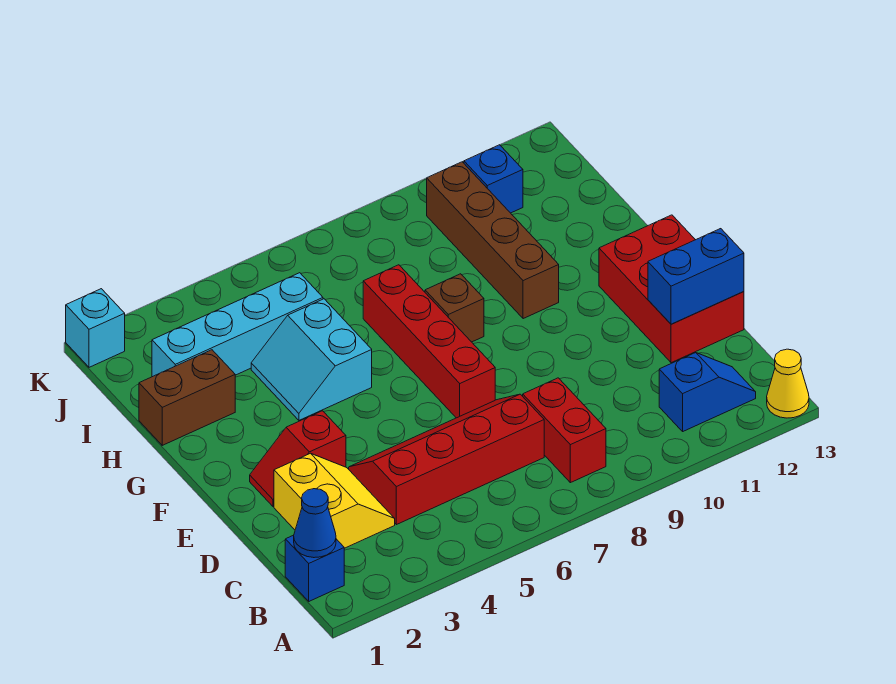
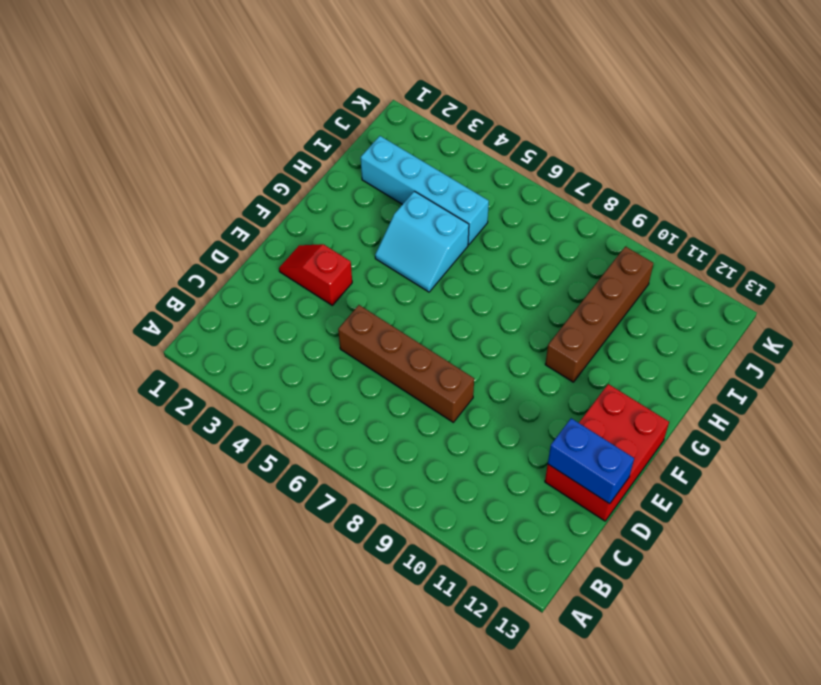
brown 1x4 brick [338,305,474,422] -> red 2x4 slope [349,394,544,525]
cyan 2x2 slope [375,191,469,292] -> cyan 2x2 slope turned to [251,299,372,420]
none -> yellow 1x1 cone [767,349,809,418]
none -> blue 1x1 brick [285,535,344,601]
none -> red 1x2 brick [523,378,606,483]

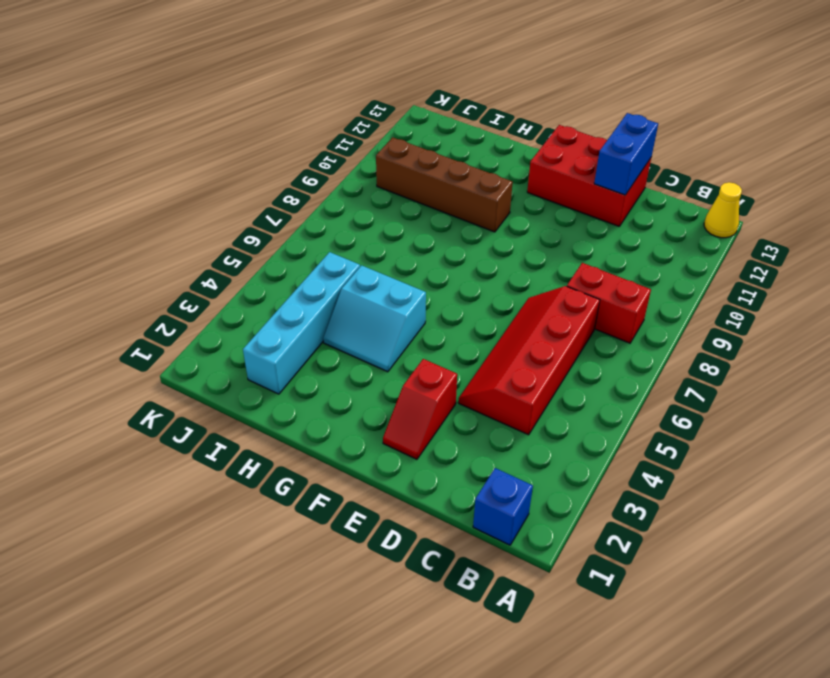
none -> blue 1x2 slope [659,353,756,431]
none -> yellow 2x2 slope [274,453,395,548]
none -> red 1x4 brick [363,265,495,418]

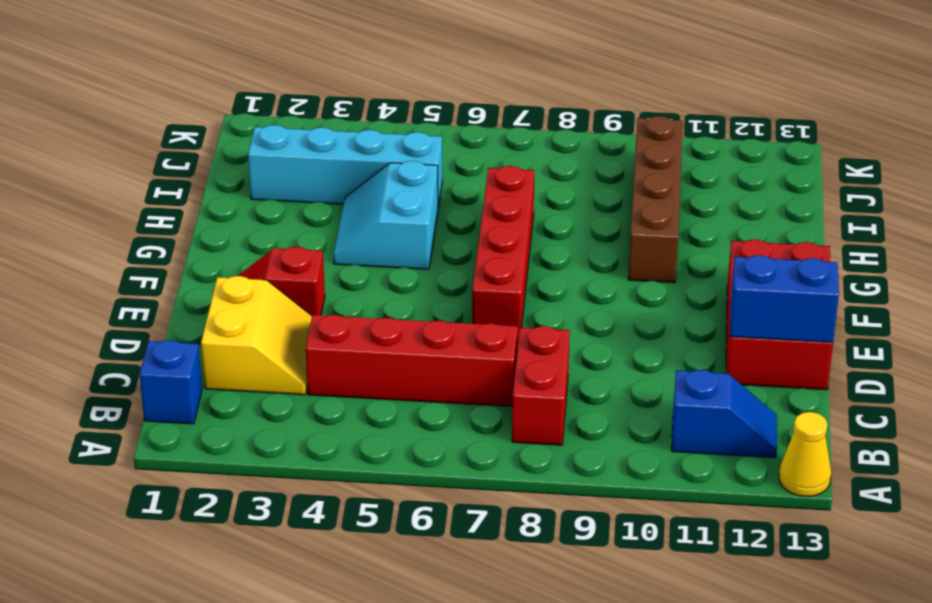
none -> brown 1x1 brick [425,274,484,342]
none -> brown 1x2 brick [139,350,235,445]
none -> blue 1x1 brick [464,145,523,213]

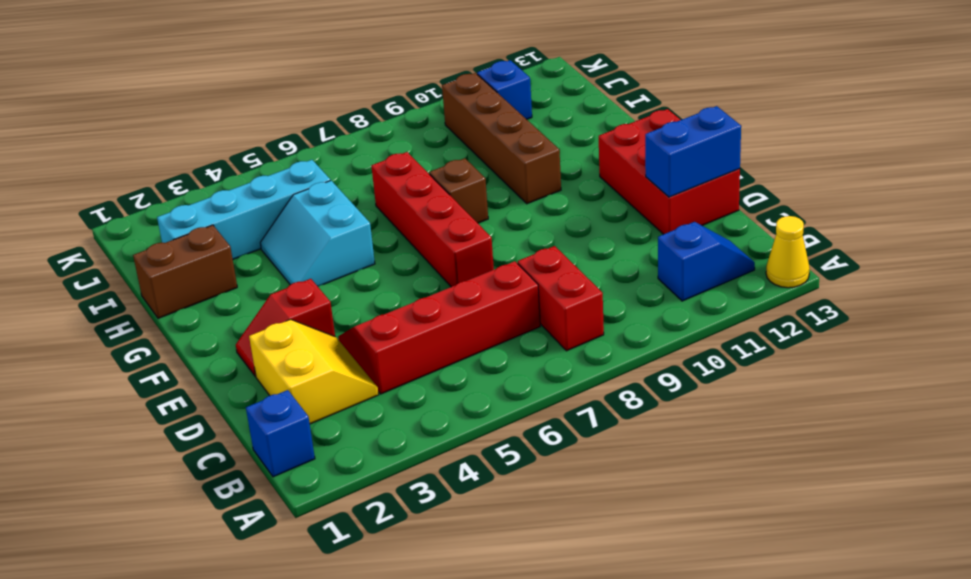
none -> cyan 1x1 brick [66,289,125,367]
none -> blue 1x1 cone [294,489,336,558]

